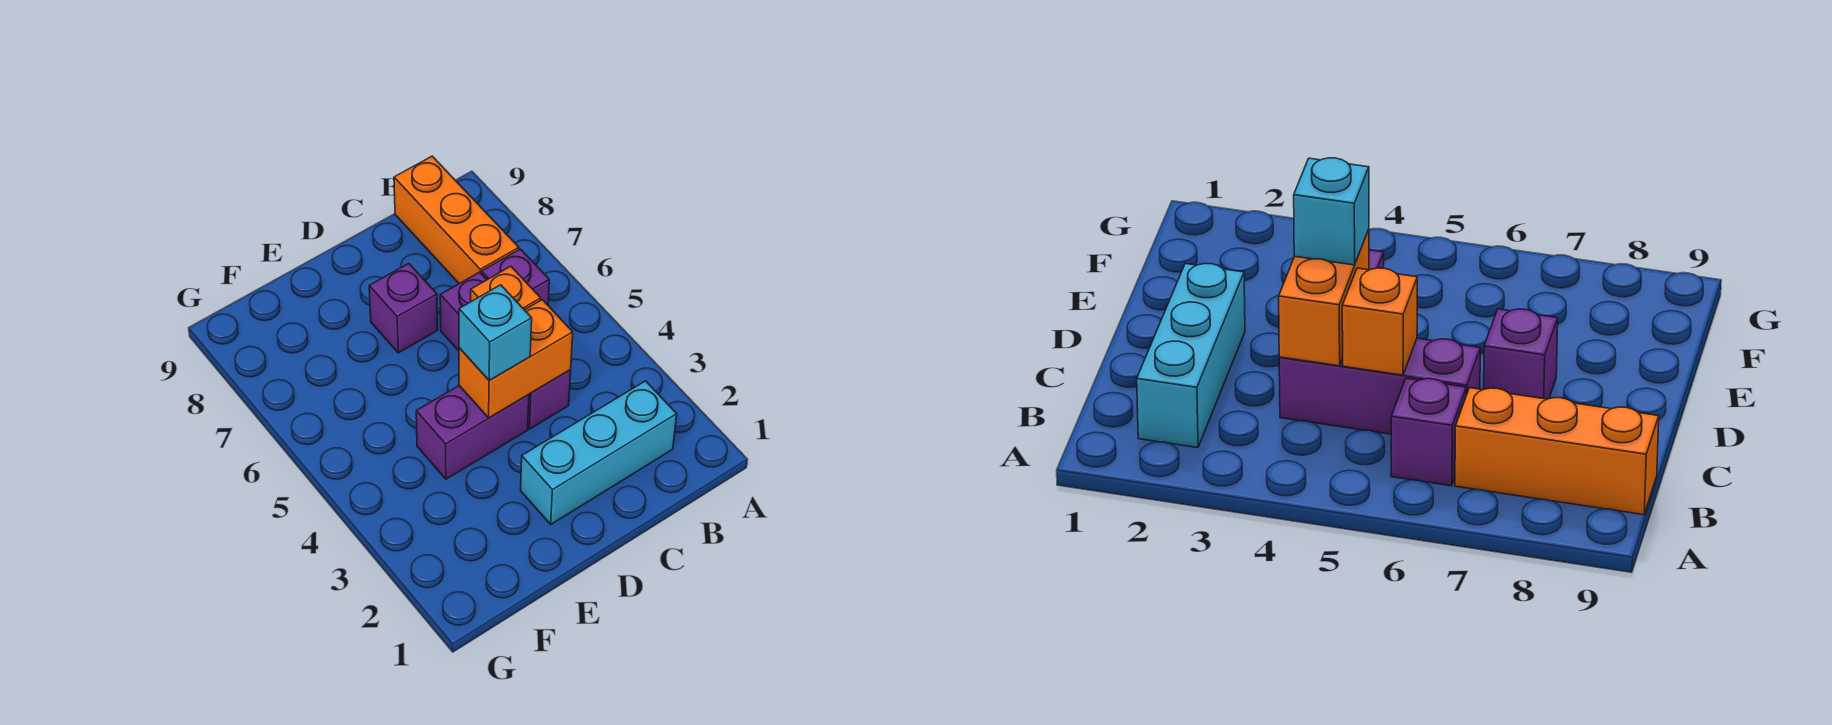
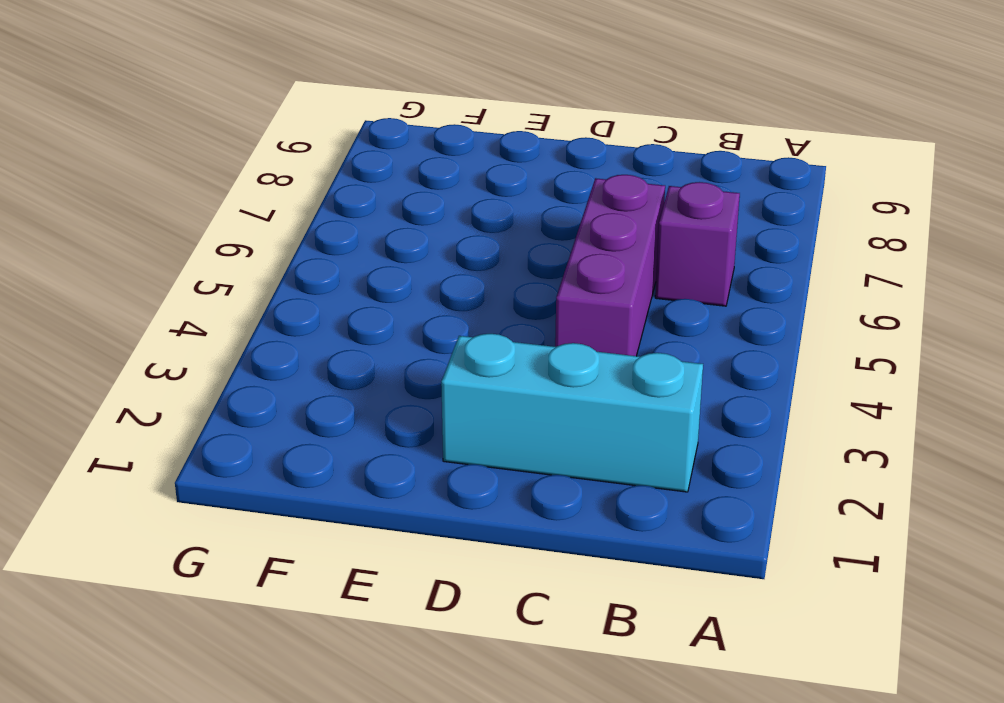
none -> orange 1x3 brick [394,156,519,284]
none -> purple 1x2 brick [416,386,529,479]

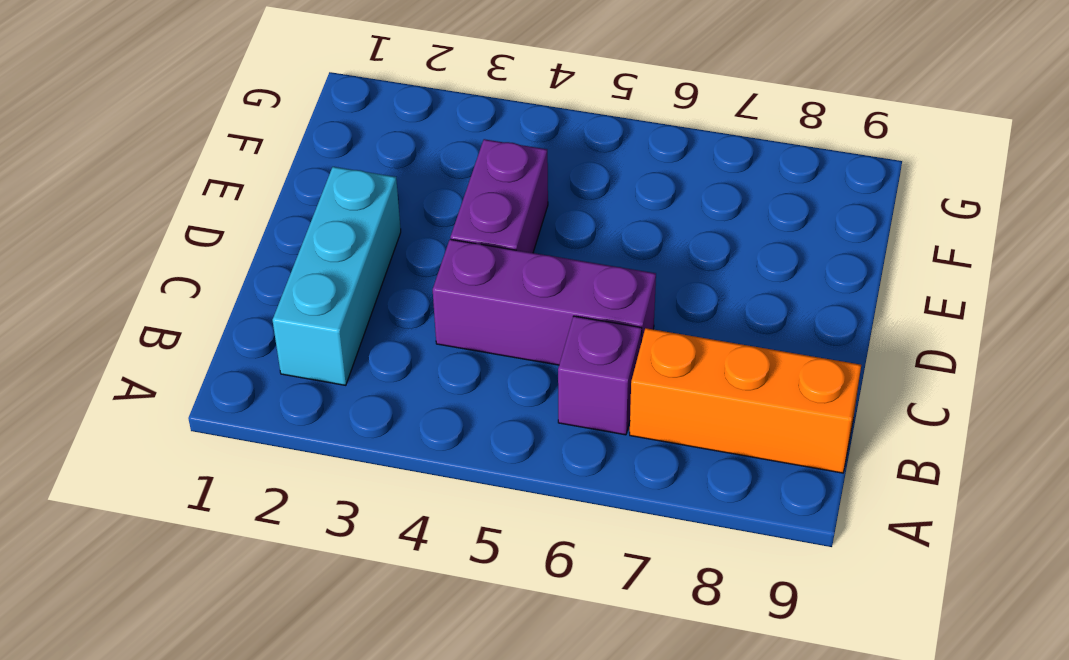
none -> purple 1x1 brick [369,263,437,353]
none -> orange 1x2 brick [459,300,573,418]

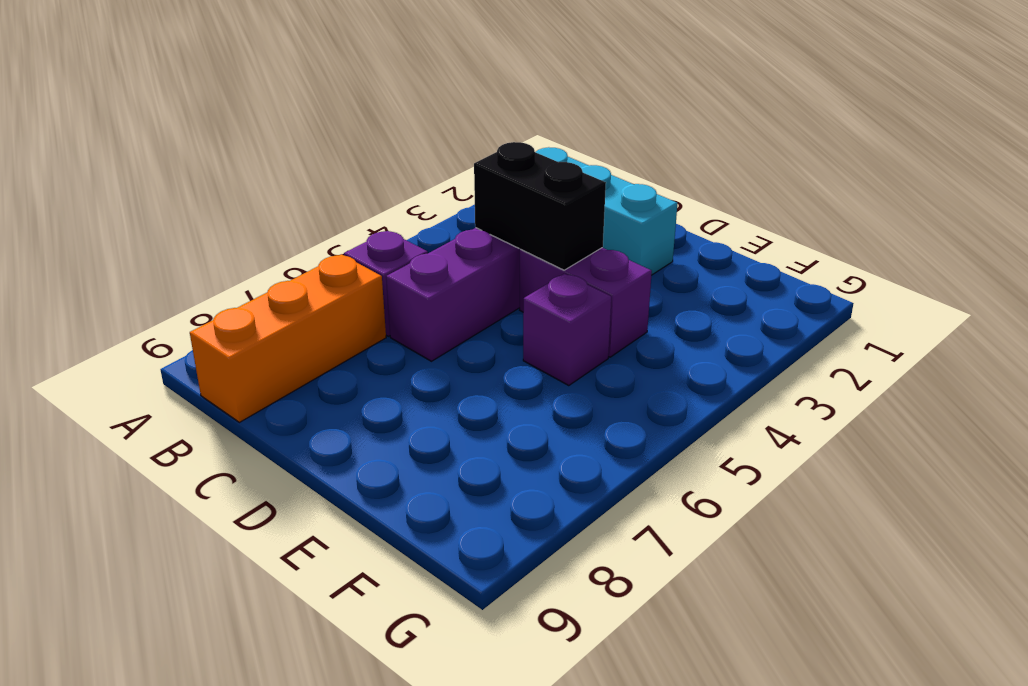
black 1x2 brick [474,142,606,270] -> orange 1x2 brick [459,300,573,418]
purple 1x1 brick [523,274,611,386] -> purple 1x1 brick moved to [369,263,437,353]
none -> orange 1x1 brick [471,266,541,310]
none -> cyan 1x1 brick [459,285,532,381]

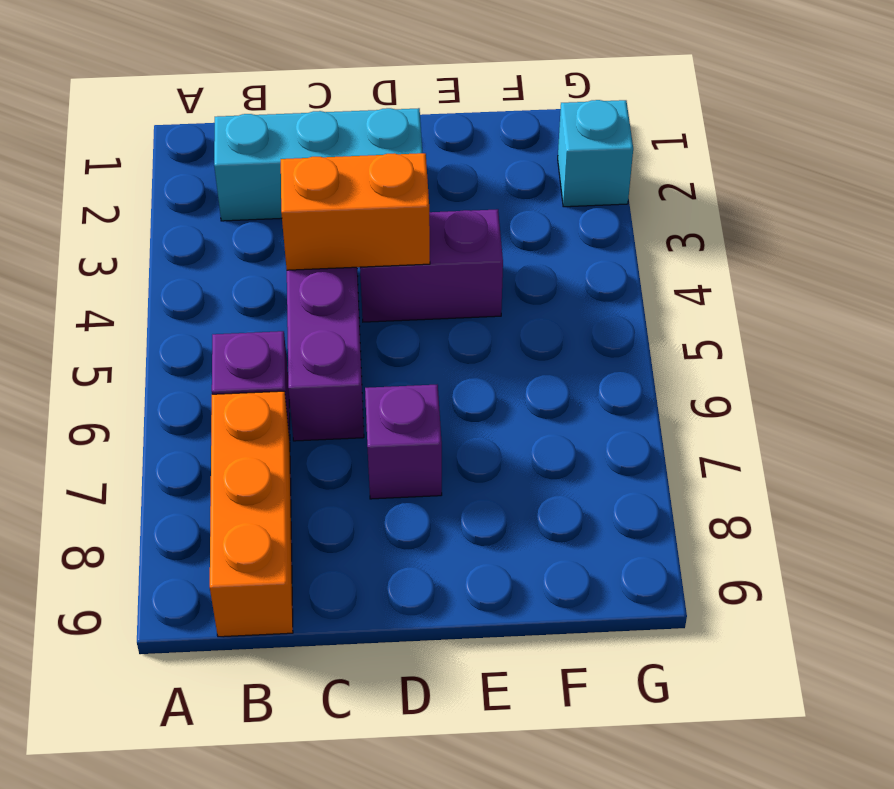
cyan 1x1 brick [558,100,633,207] -> cyan 1x1 brick moved to [459,285,532,381]
none -> orange 1x1 brick [471,266,541,310]

